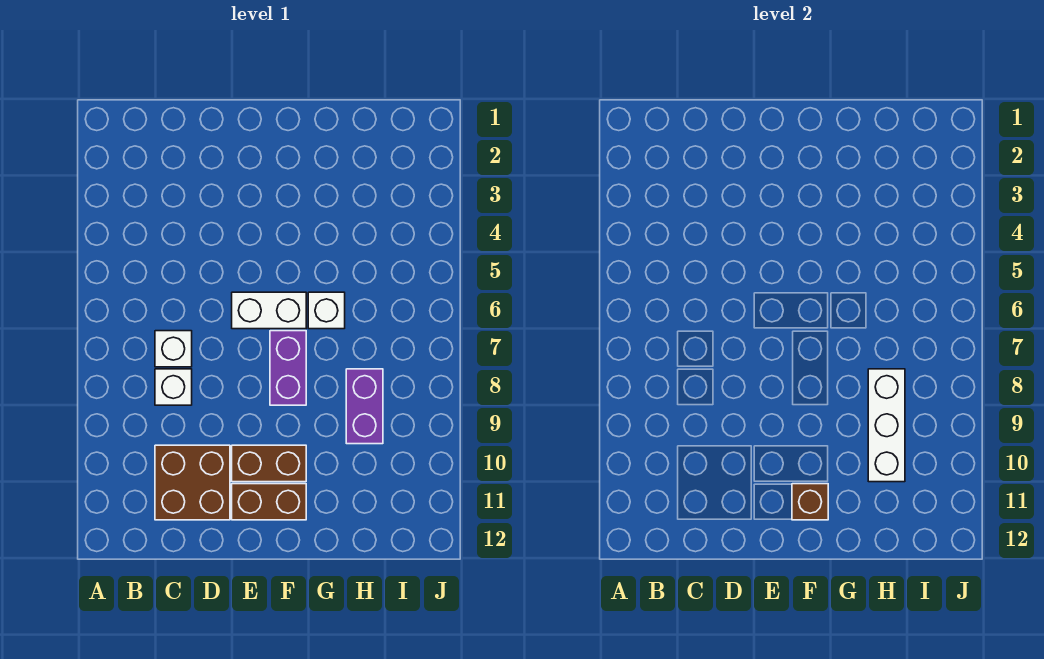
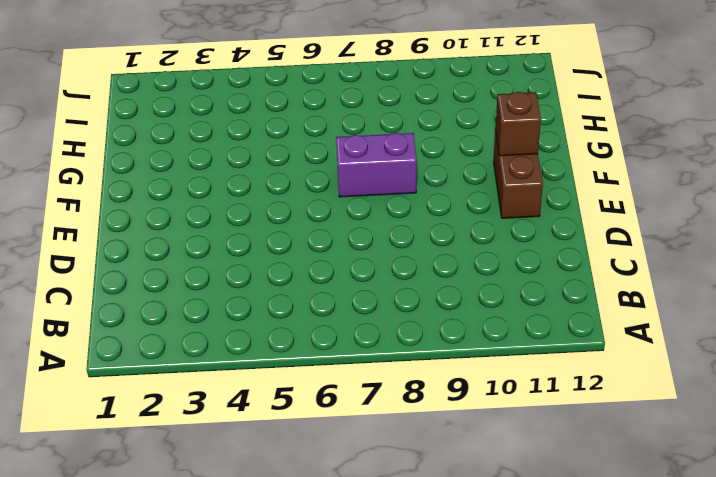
none -> white 1x1 brick [155,331,192,367]
none -> white 1x1 brick [155,369,192,405]

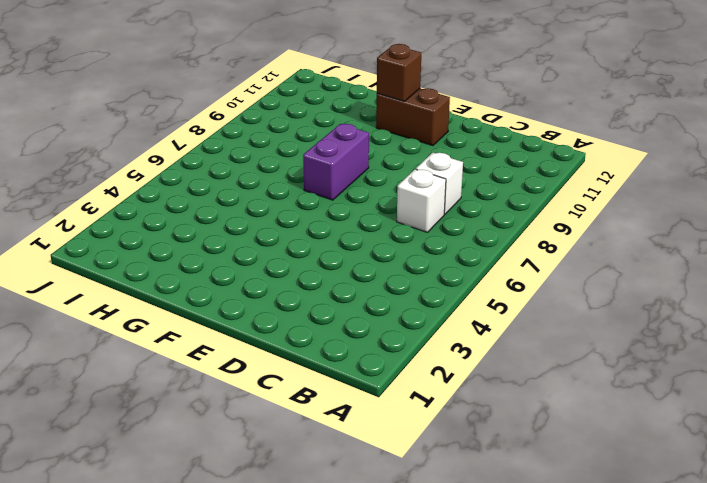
none -> brown 2x2 brick [155,445,230,520]
none -> white 1x2 brick [232,292,306,329]

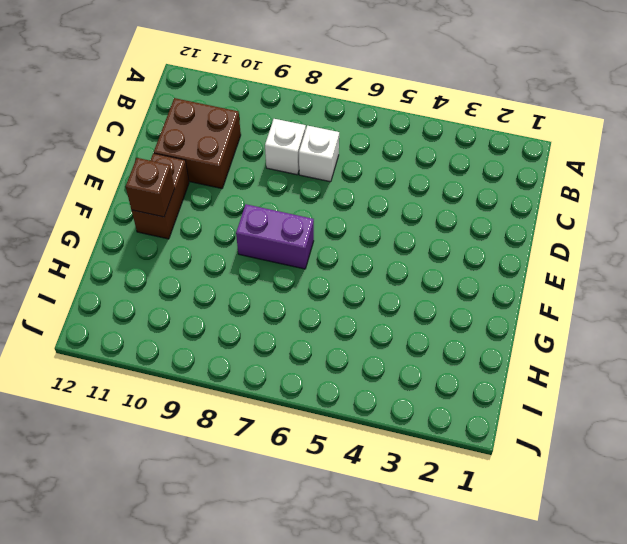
none -> white 1x2 brick [232,292,306,329]
none -> brown 1x2 brick [232,445,306,482]

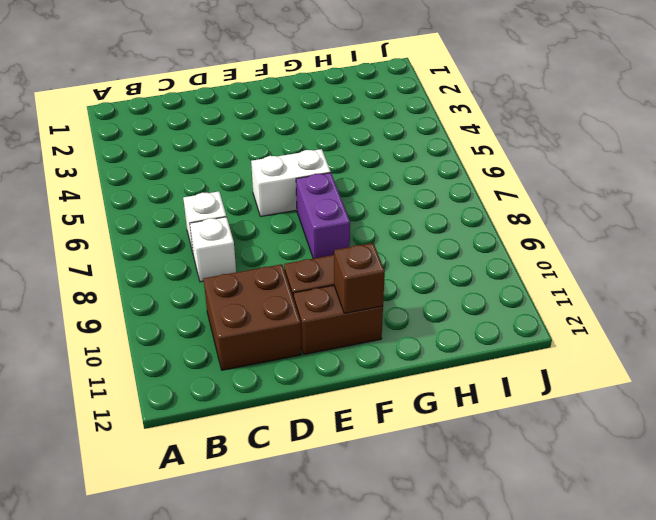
none -> white 1x1 brick [308,292,345,329]
none -> purple 1x2 brick [346,369,383,444]

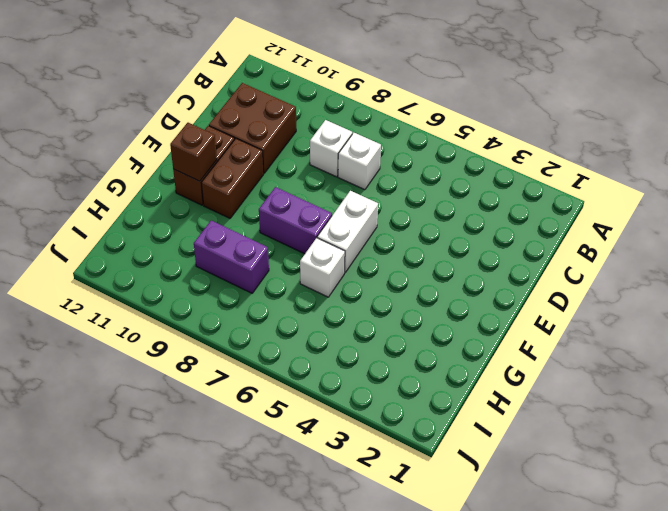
none -> white 1x3 brick [868,369,905,482]

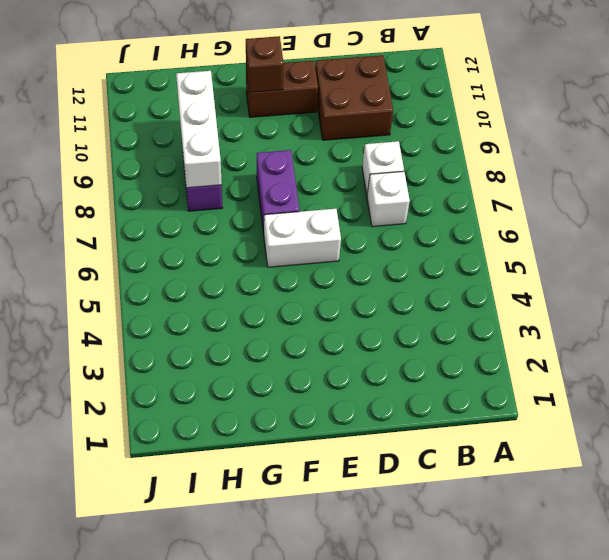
none -> brown 1x2 brick [232,445,306,482]
none -> white 1x1 brick [308,292,345,329]

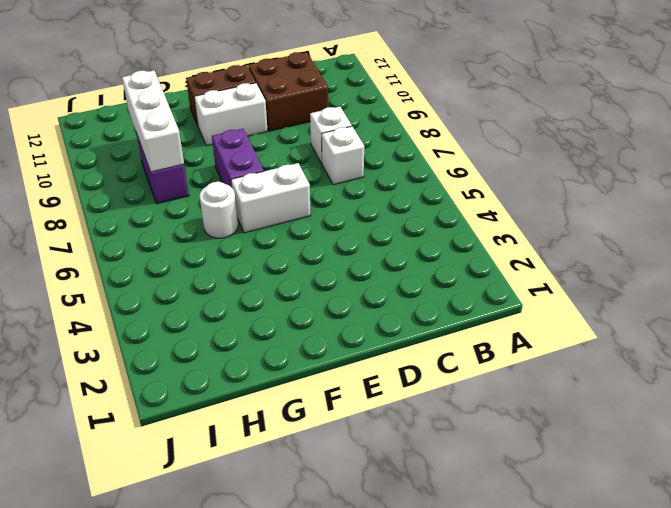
white 1x2 brick [194,83,268,146] -> brown 1x2 brick [232,445,306,482]
white 1x1 round brick [199,182,238,238] -> white 1x1 brick [308,292,345,329]
none -> brown 1x1 brick [792,484,828,520]

